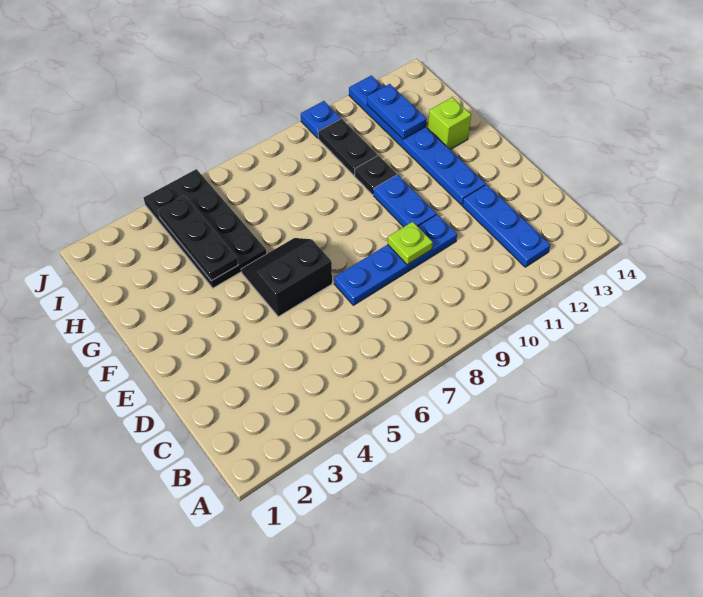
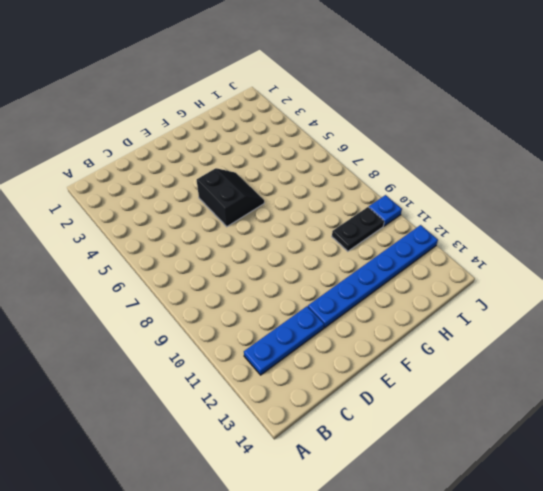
none -> blue 1x4 plate [334,214,457,305]
none -> blue 1x2 plate [374,175,436,227]
none -> black 2x4 plate [144,169,267,288]

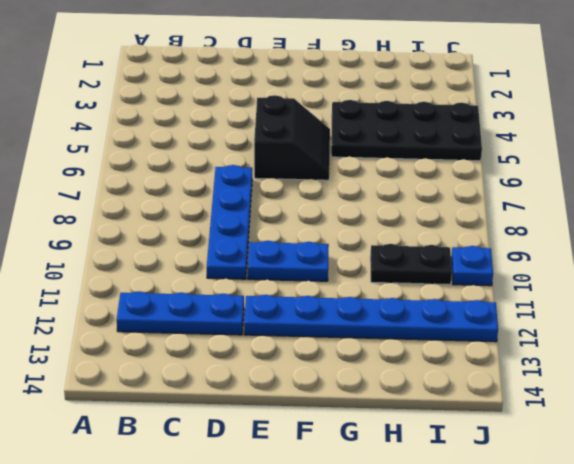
none -> black 1x1 plate [355,155,397,195]
none -> lime 1x1 brick [428,97,471,150]
none -> lime 1x1 plate [388,222,433,265]

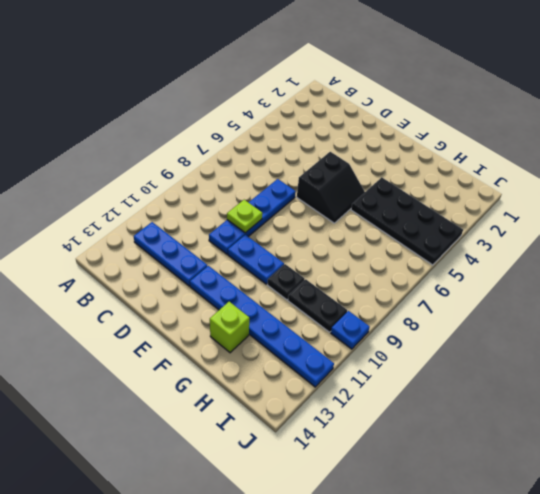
none -> black 1x3 plate [158,195,238,281]
none -> blue 1x2 plate [367,84,427,139]

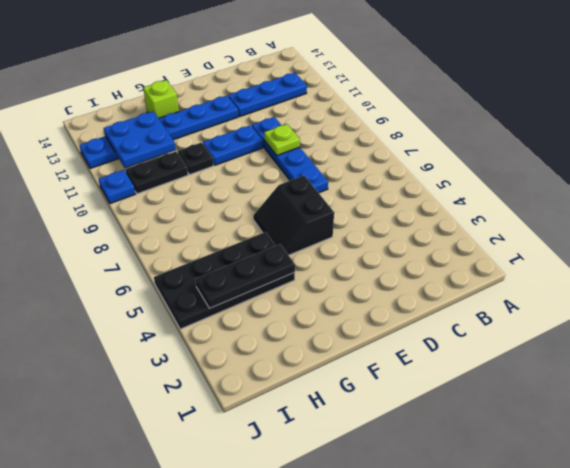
blue 2x2 plate [104,111,176,168] -> blue 1x2 plate [367,84,427,139]

